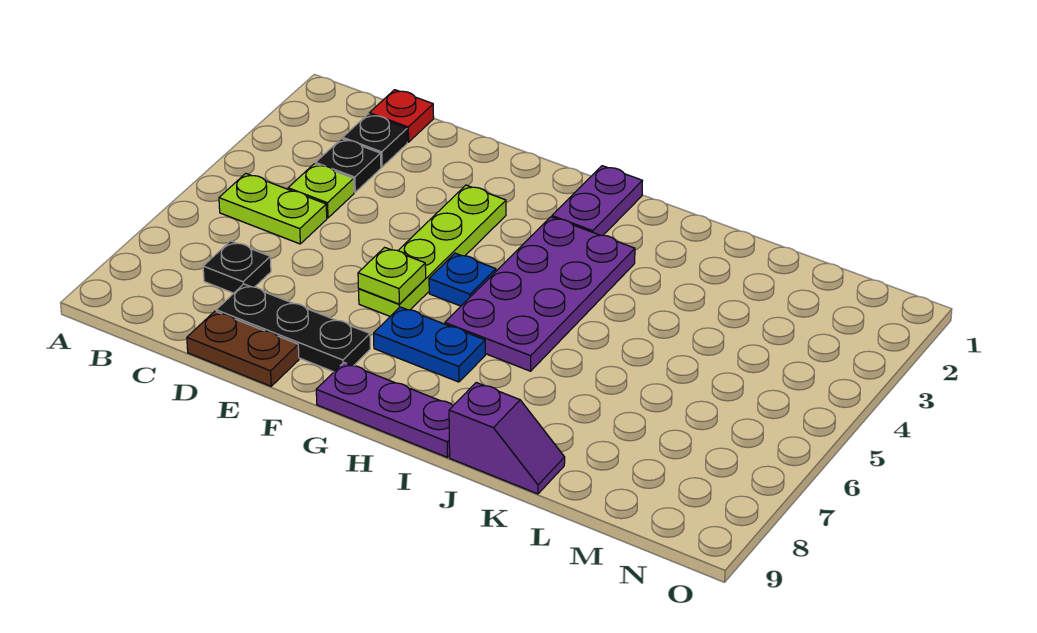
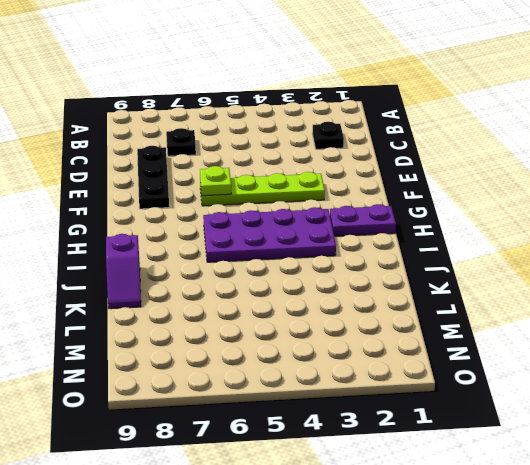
none -> lime 1x2 plate [219,173,327,244]
none -> red 1x1 plate [369,90,434,142]
none -> black 1x1 plate [316,139,381,192]

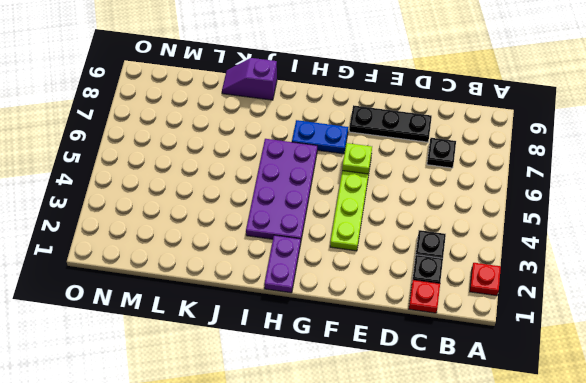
red 1x1 plate [470,263,501,296] -> none
none -> lime 1x2 plate [219,173,327,244]
none -> lime 1x1 plate [288,164,354,218]
none -> brown 1x2 plate [187,311,299,386]

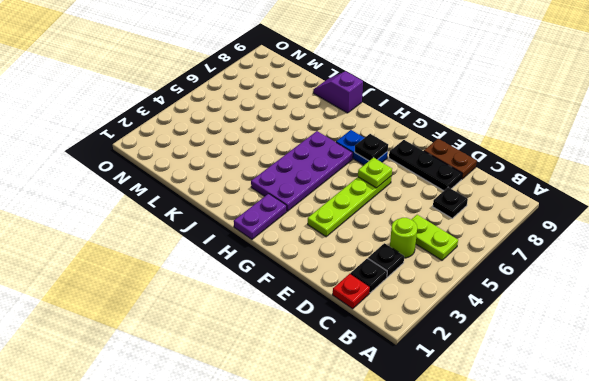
lime 1x1 round brick [390,218,417,258] -> lime 1x1 plate [288,164,354,218]
black 1x1 plate [355,134,388,161] -> none
none -> blue 1x1 plate [429,253,496,306]
none -> purple 1x3 plate [316,363,453,457]

